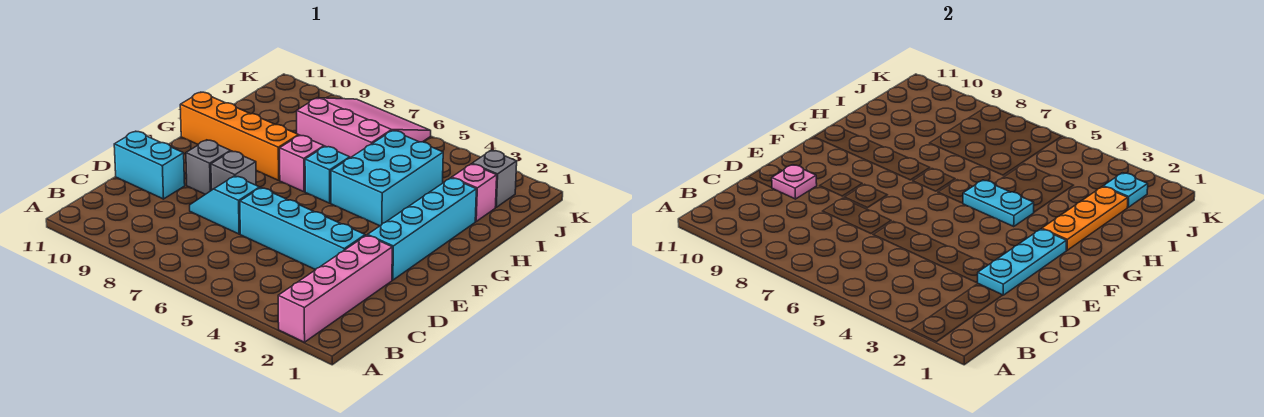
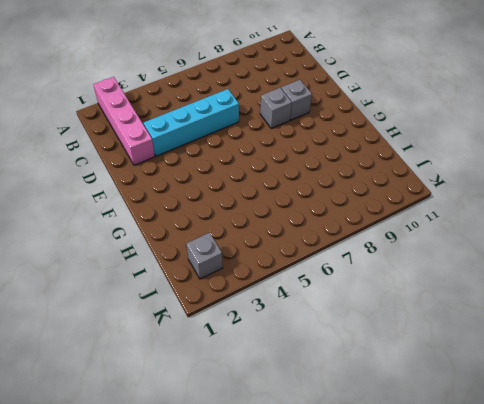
none -> cyan 1x2 slope [190,176,260,234]
none -> cyan 1x2 brick [114,131,185,199]
none -> cyan 1x4 brick [368,178,476,280]

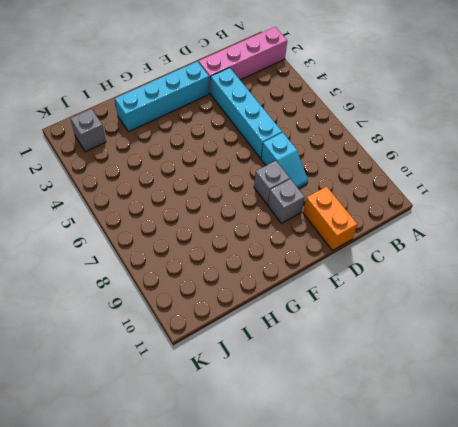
orange 1x2 brick [303,186,357,250] -> cyan 1x2 brick [114,131,185,199]
none -> cyan 2x3 brick [331,131,443,226]
none -> cyan 1x1 brick [305,146,350,203]
none -> pink 1x1 brick [280,135,324,192]

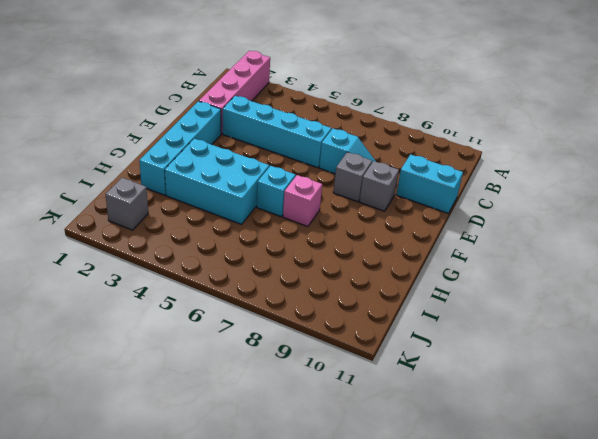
cyan 2x3 brick [165,139,269,224] -> cyan 2x3 brick turned to [331,131,443,226]
none -> orange 1x4 brick [180,92,299,180]
none -> pink 1x1 brick [452,164,497,221]
none -> pink 3x3 slope [297,98,431,158]

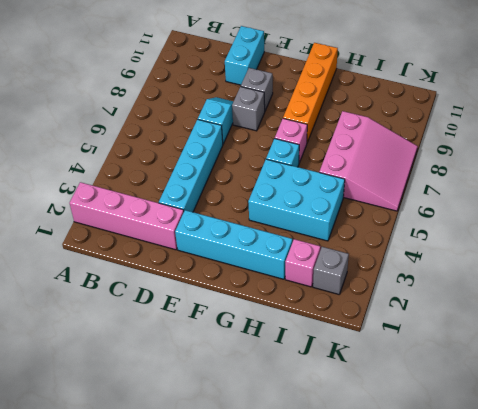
none -> cyan 1x3 plate [977,229,1066,295]
none -> pink 1x1 plate [772,165,817,199]
none -> orange 1x3 plate [1042,187,1128,250]

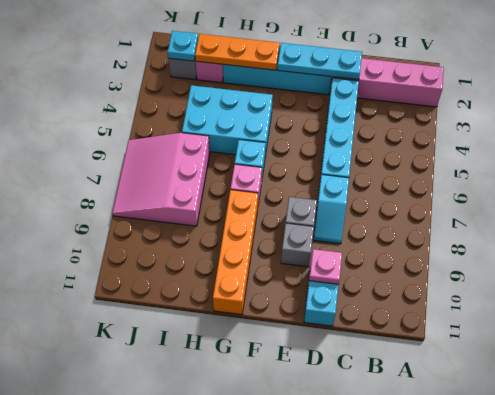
none -> cyan 1x2 plate [963,180,1034,226]

